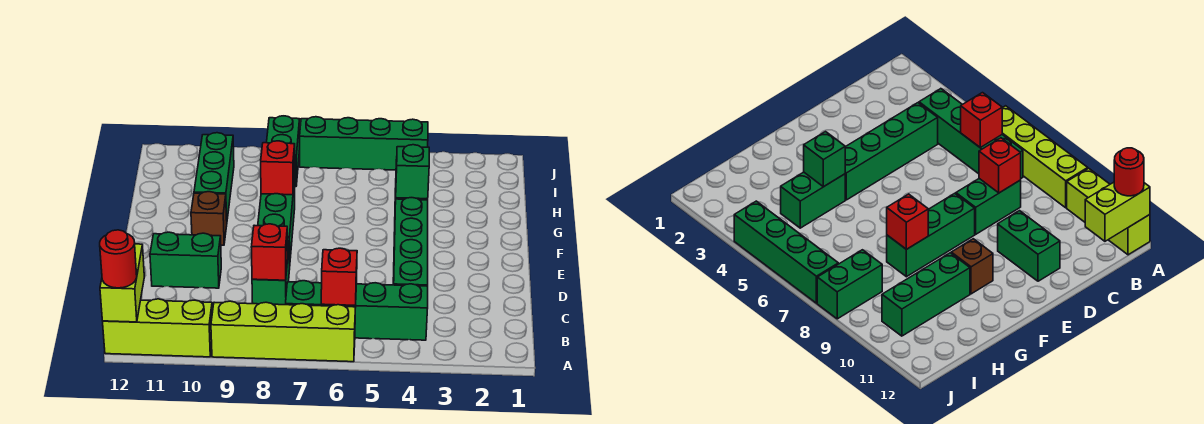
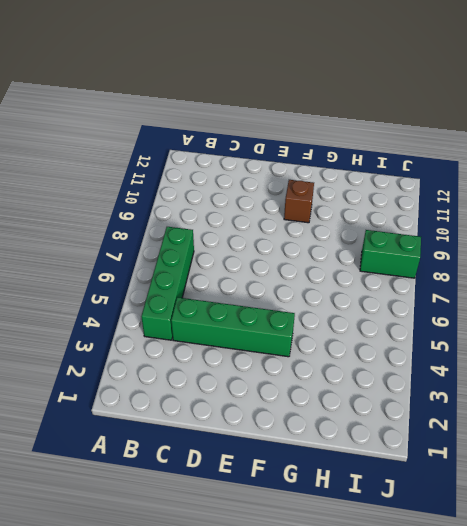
none -> lime 1x4 brick [211,301,356,362]
none -> lime 1x3 brick [103,299,212,357]
none -> green 1x2 brick [252,238,290,305]

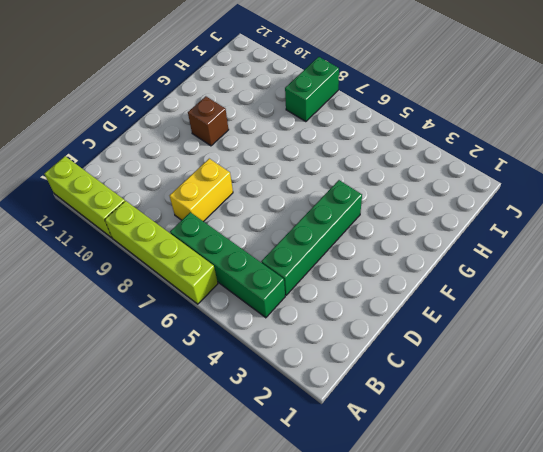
yellow 1x2 brick [169,159,233,222] -> green 1x2 brick [252,238,290,305]
none -> green 1x2 brick [150,232,221,288]
none -> green 1x3 brick [258,178,295,263]
none -> green 1x2 brick [781,172,845,228]

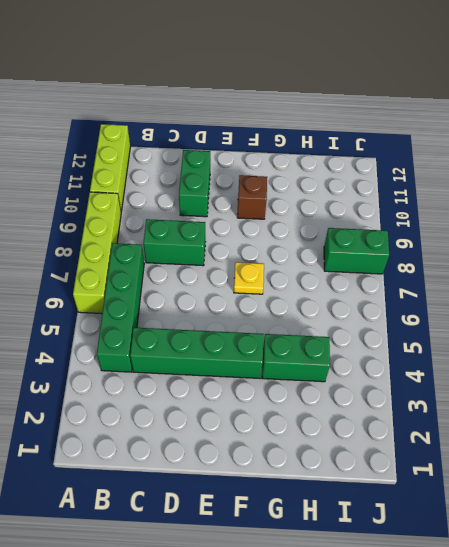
yellow 1x1 plate [234,262,264,294] -> none
none -> green 1x3 brick [258,178,295,263]
none -> green 1x3 brick [194,133,234,220]
none -> green 1x4 brick [300,117,428,170]

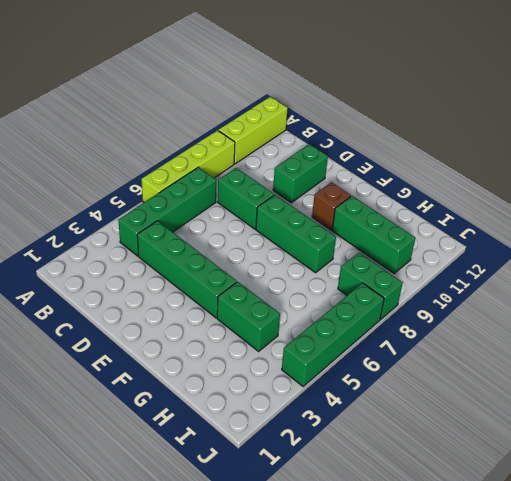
none -> lime 1x2 brick [100,244,144,322]
none -> red 1x1 brick [321,248,357,305]
none -> red 1x1 brick [251,224,288,280]

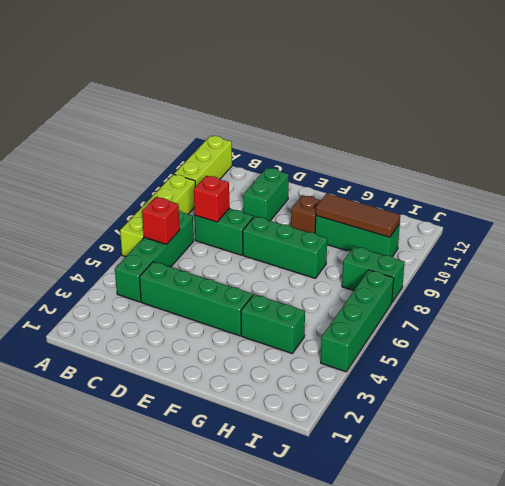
brown 1x3 tile [316,194,400,237] -> none
none -> lime 1x2 brick [100,244,144,322]
none -> green 1x1 brick [396,145,429,199]
none -> red 1x1 brick [261,141,295,195]

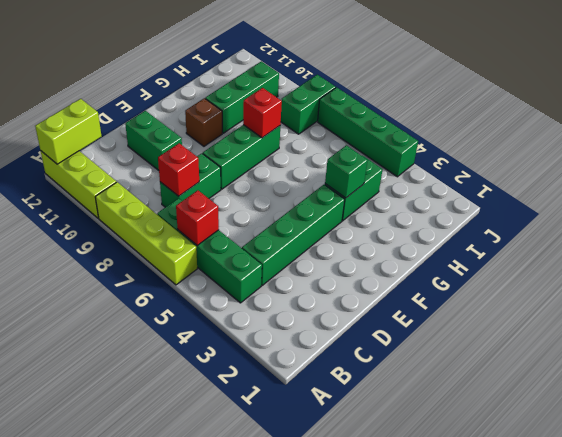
none -> red 1x1 round brick [100,230,137,288]

